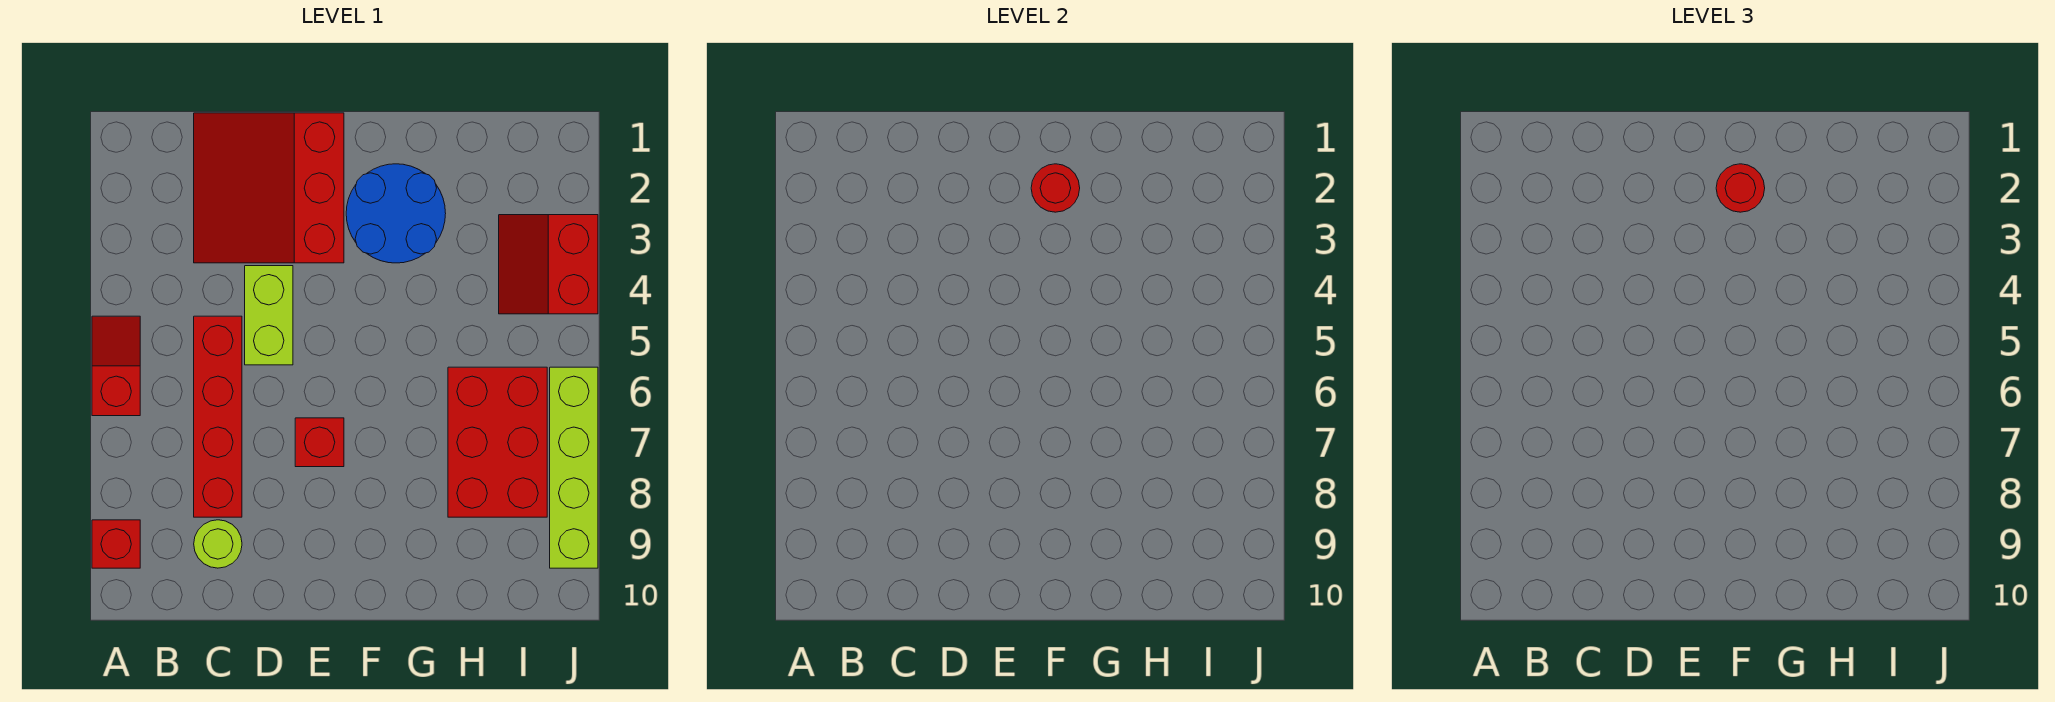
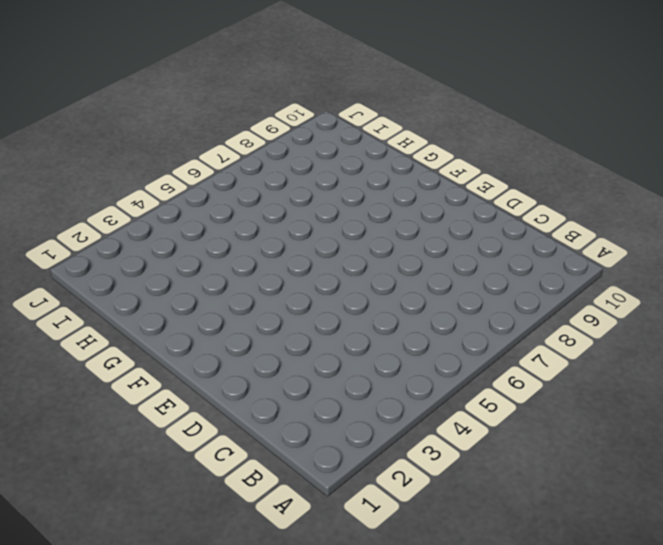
none -> red 1x2 slope [92,316,140,416]
none -> red 1x1 brick [92,520,140,568]
none -> red 3x3 slope [194,113,344,263]

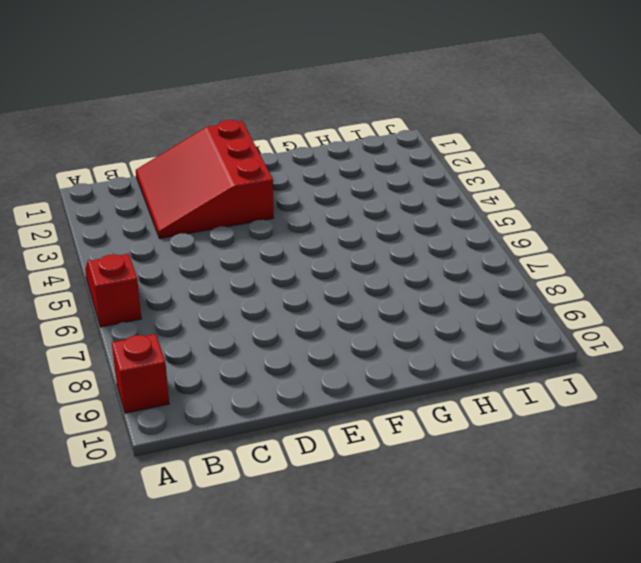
none -> red 1x4 brick [194,316,242,517]
none -> lime 1x1 round brick [194,520,242,568]
none -> lime 1x2 brick [245,266,293,365]

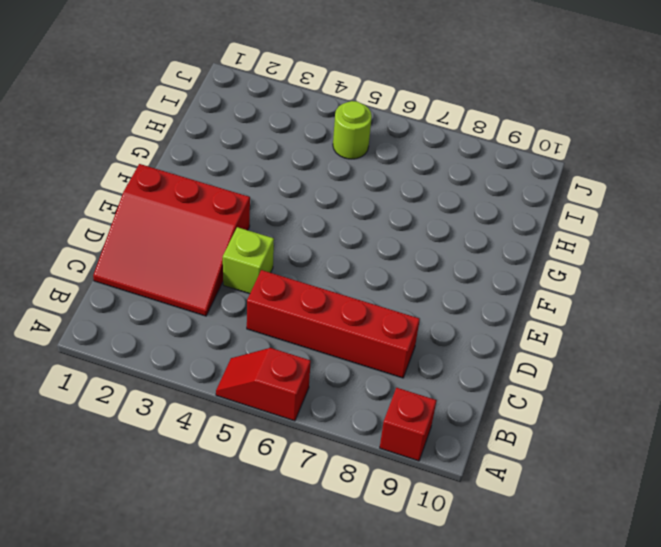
lime 1x1 brick [223,227,274,294] -> lime 1x2 brick [245,266,293,365]
lime 1x1 round brick [333,101,372,159] -> lime 1x1 round brick moved to [194,520,242,568]
none -> red 1x1 brick [295,418,344,467]
none -> blue 2x2 round brick [346,164,446,263]
none -> red 2x3 brick [448,367,547,517]

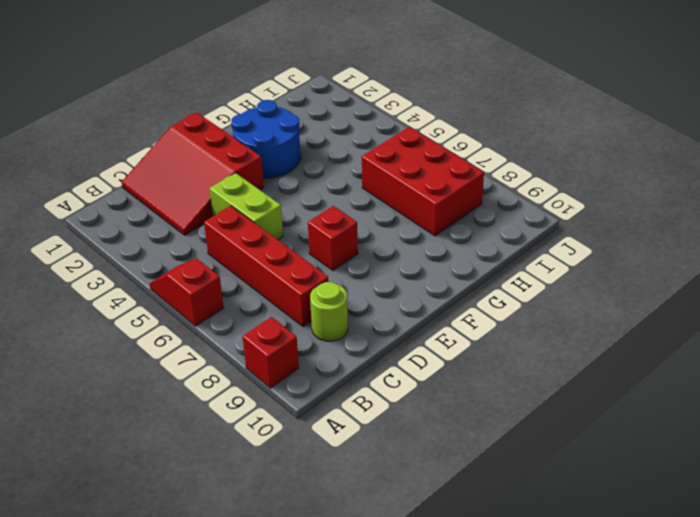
none -> red 2x2 slope [499,215,598,314]
none -> lime 1x4 brick [550,367,598,568]
none -> red 1x1 round brick [1031,164,1080,212]

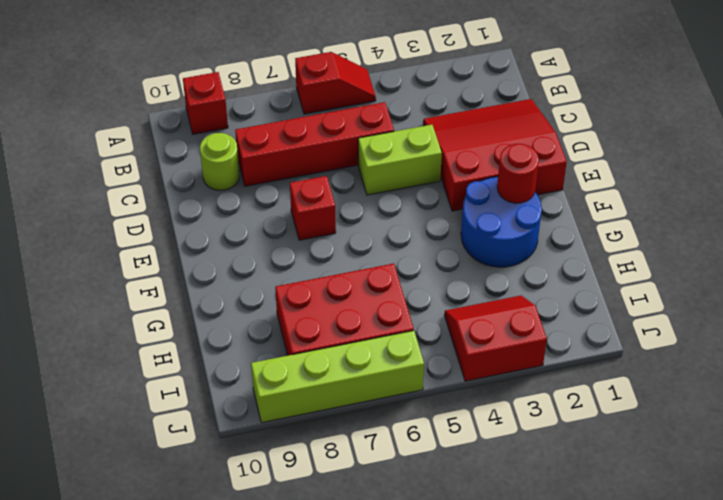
none -> red 1x1 round brick [1716,164,1765,212]

